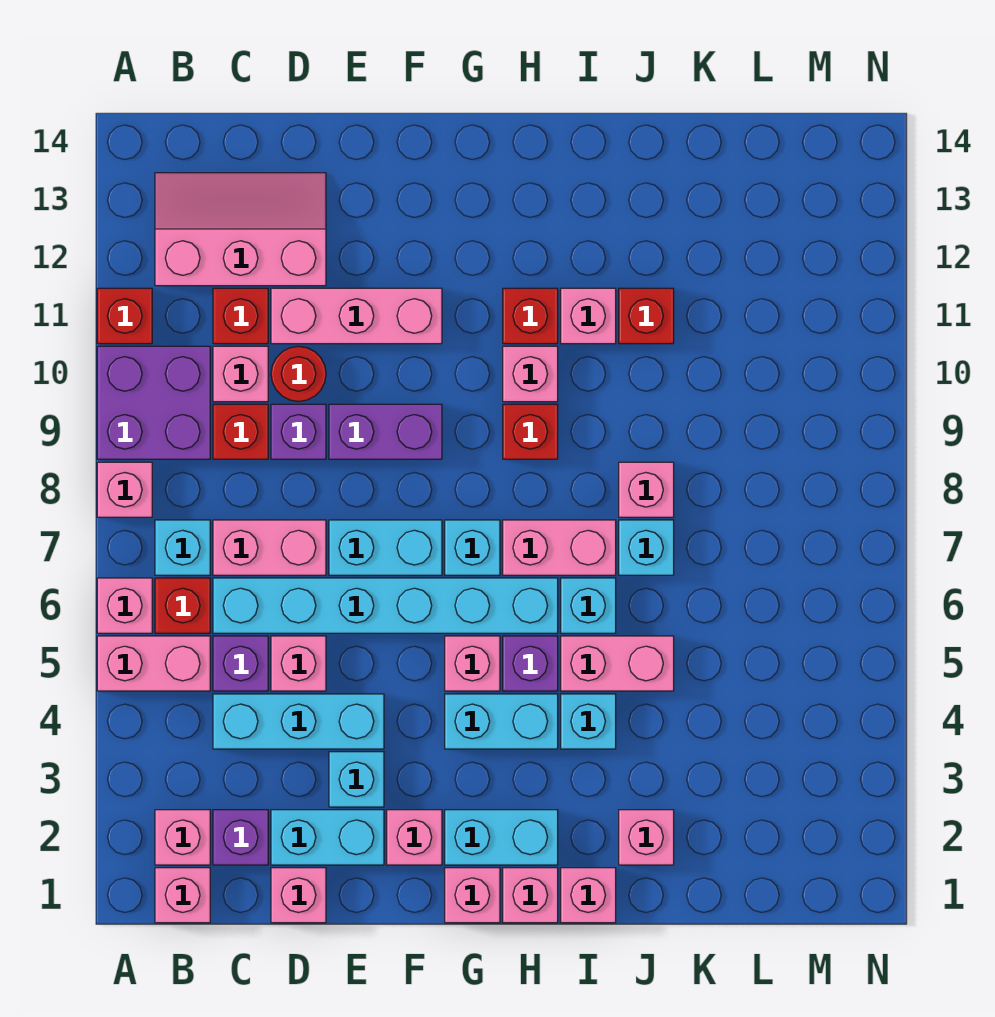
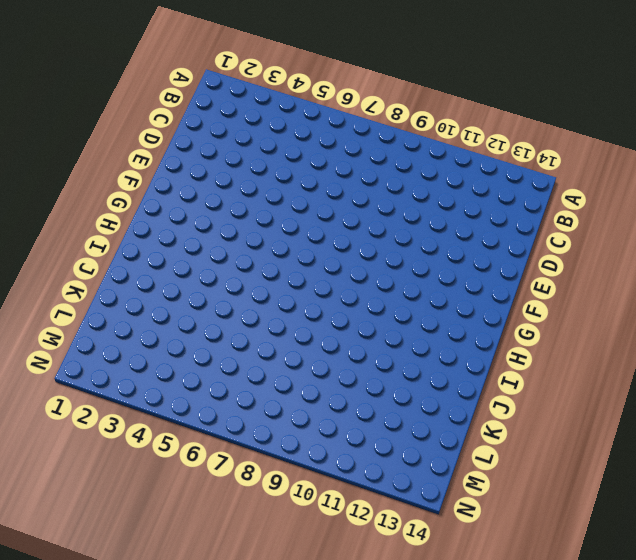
none -> pink 1x2 brick [97,636,210,691]
none -> pink 1x1 brick [97,578,152,633]
none -> pink 1x1 brick [97,462,152,517]
none -> purple 2x2 brick [97,346,210,459]

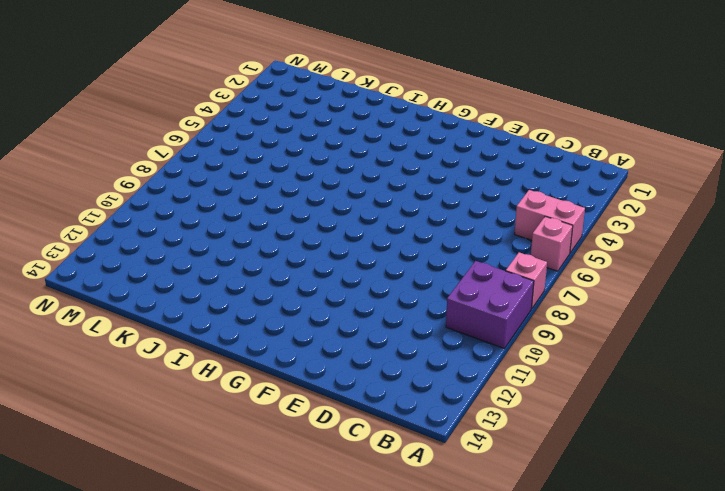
none -> red 1x1 brick [97,288,152,344]
none -> pink 1x1 brick [155,868,210,923]
none -> pink 1x1 brick [155,810,210,865]
none -> red 1x1 brick [155,578,210,633]

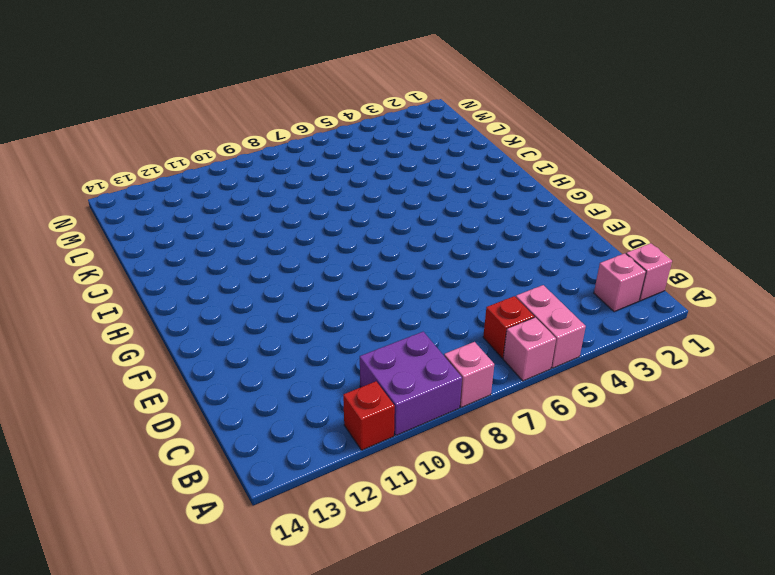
none -> cyan 1x1 brick [155,520,210,575]
none -> pink 2x3 slope [155,173,326,286]
none -> purple 1x1 brick [213,810,268,865]
none -> cyan 1x3 brick [213,694,384,749]

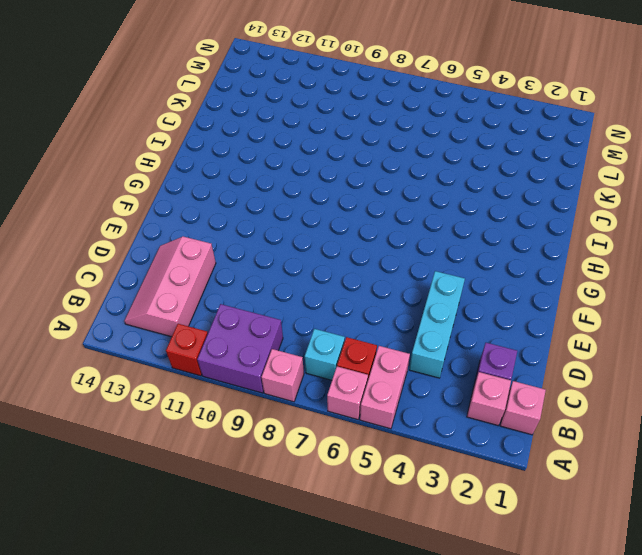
none -> purple 1x1 brick [213,636,268,691]
none -> cyan 1x6 brick [213,578,558,633]
none -> pink 1x2 brick [213,520,326,575]
none -> red 1x1 brick [213,404,268,459]

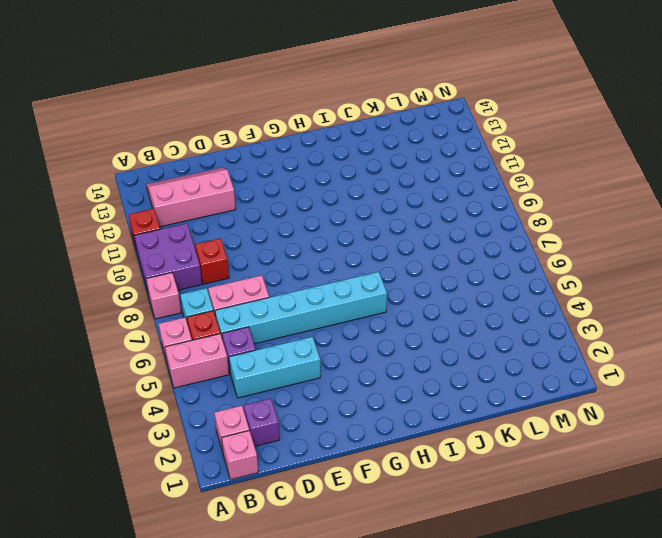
none -> pink 1x1 brick [213,346,268,402]
none -> red 1x1 brick [213,288,268,344]
none -> pink 1x1 brick [271,868,326,923]
none -> cyan 1x2 brick [271,810,384,865]

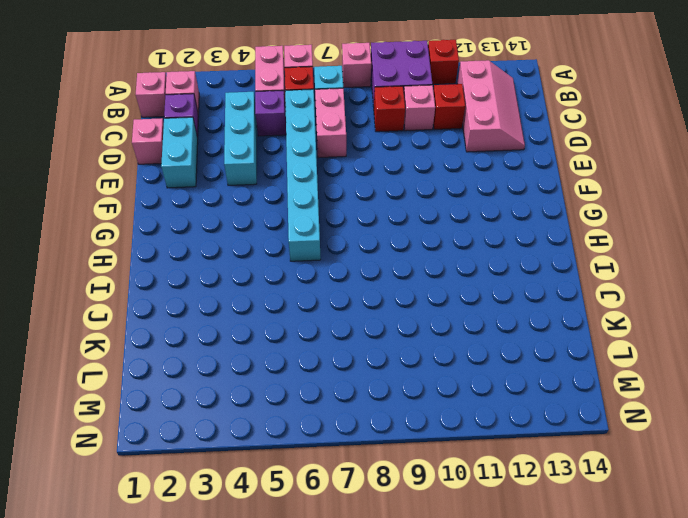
none -> pink 1x1 brick [271,636,326,691]
none -> purple 1x1 brick [271,404,326,459]
none -> red 1x1 round brick [271,346,326,401]
none -> pink 1x3 brick [271,288,442,344]

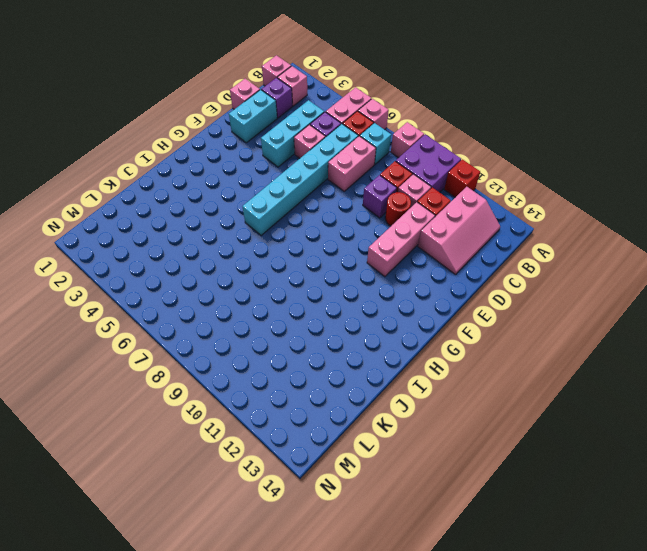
none -> cyan 1x1 brick [329,752,384,807]
none -> cyan 1x2 brick [329,520,442,575]
none -> purple 1x2 brick [329,404,442,459]
none -> pink 1x1 brick [387,810,442,865]

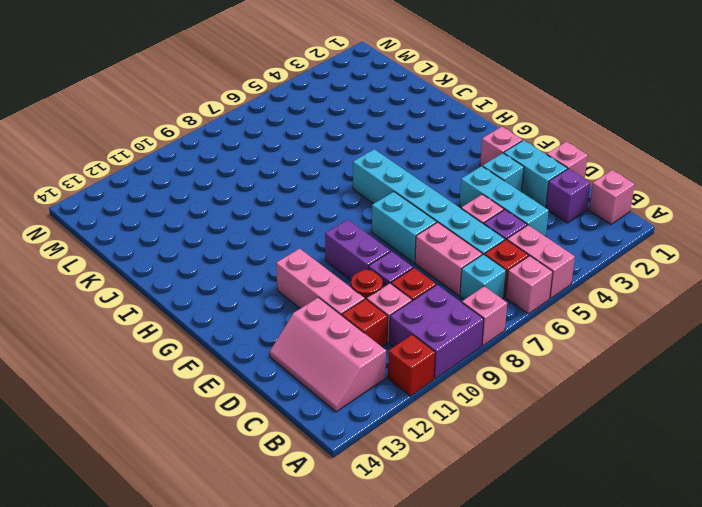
none -> pink 1x1 brick [155,810,210,865]
none -> pink 1x1 brick [445,868,500,923]
none -> cyan 1x2 brick [445,810,558,865]
none -> cyan 1x2 brick [445,694,558,749]

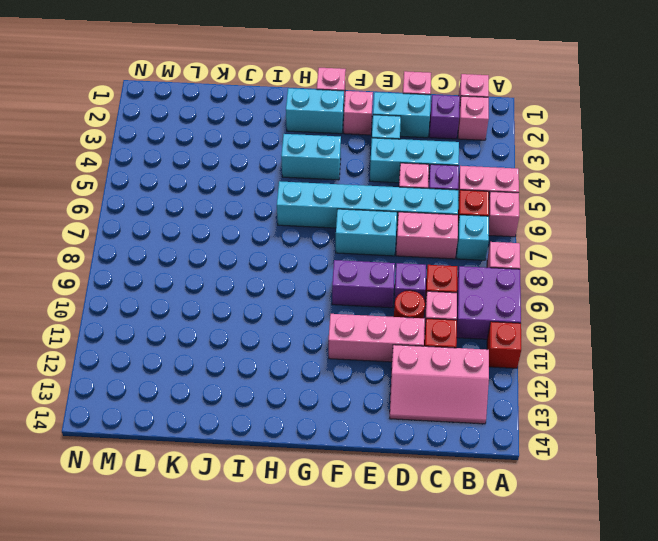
none -> pink 1x1 brick [445,636,500,691]
none -> cyan 1x1 brick [445,520,500,575]
none -> pink 1x1 brick [503,868,558,923]
none -> purple 1x1 brick [503,636,558,691]

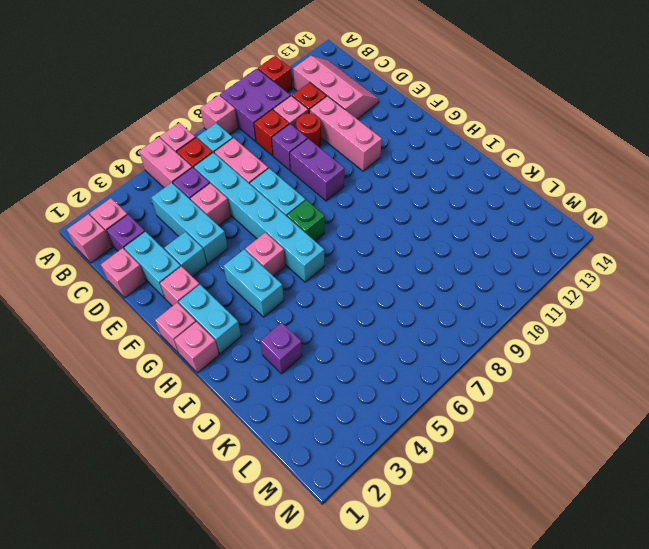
green 1x1 brick [287,200,325,241] -> cyan 1x1 brick [445,520,500,575]
purple 1x1 brick [260,323,302,374] -> purple 1x1 brick moved to [503,636,558,691]
none -> pink 1x2 brick [503,520,616,575]
none -> red 1x1 brick [503,404,558,459]
none -> pink 1x1 brick [503,346,558,402]
none -> red 1x1 brick [503,288,558,344]

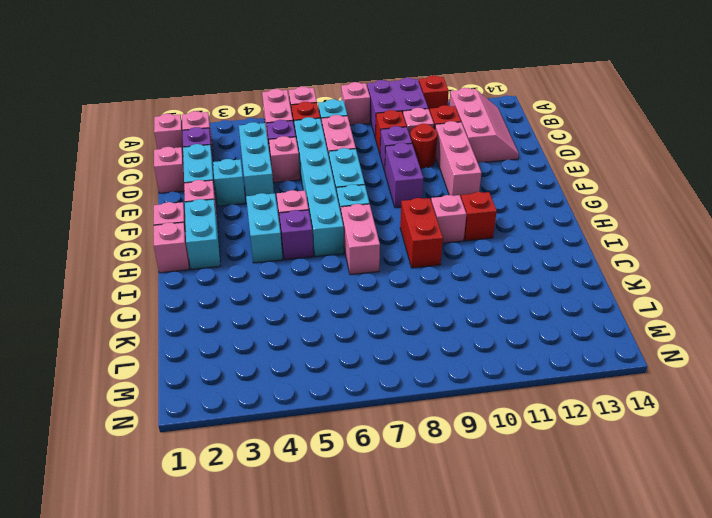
red 1x2 brick [400,198,443,268] -> red 1x1 brick [503,404,558,459]
none -> pink 1x1 brick [561,868,616,923]
none -> cyan 1x1 brick [561,694,616,749]
none -> pink 1x2 brick [561,636,674,691]
none -> cyan 1x1 brick [561,578,616,633]

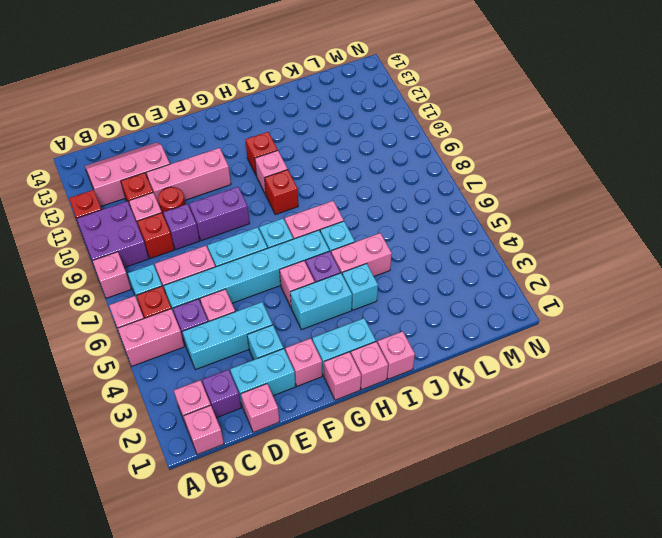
none -> pink 1x1 brick [561,288,616,344]
none -> pink 1x1 brick [619,810,674,865]
none -> cyan 1x1 brick [619,520,674,575]
none -> pink 1x1 brick [619,462,674,517]

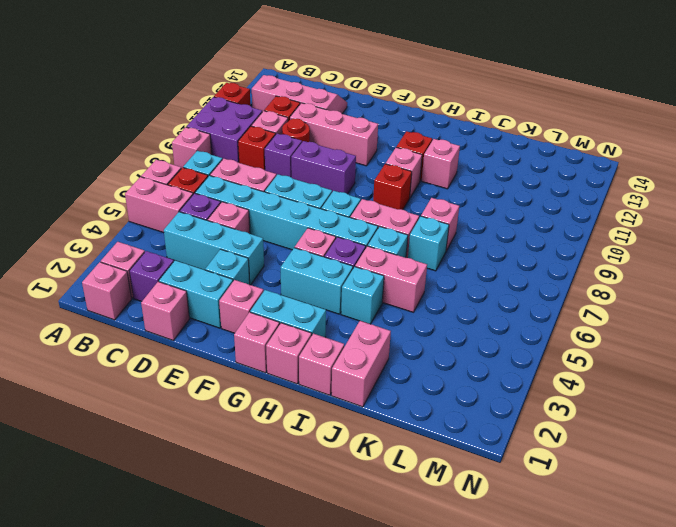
pink 1x2 brick [331,321,391,407] -> pink 1x1 brick [619,810,674,865]
none -> red 1x1 brick [619,288,674,344]

